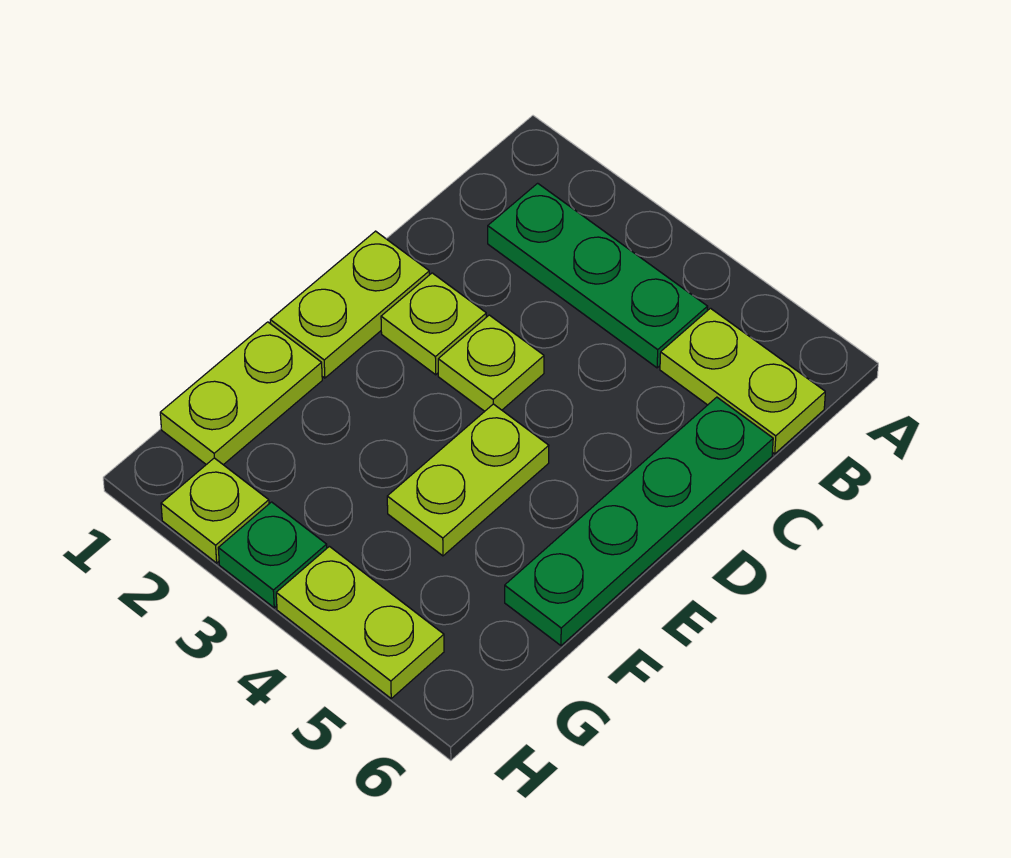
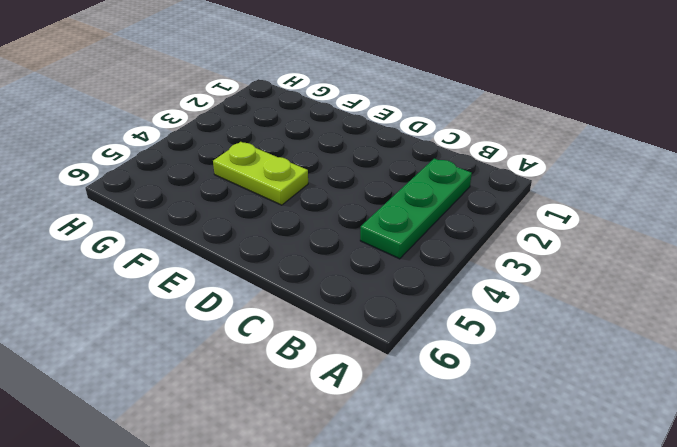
none -> lime 1x2 plate [660,308,825,454]
none -> green 1x4 plate [505,397,773,646]

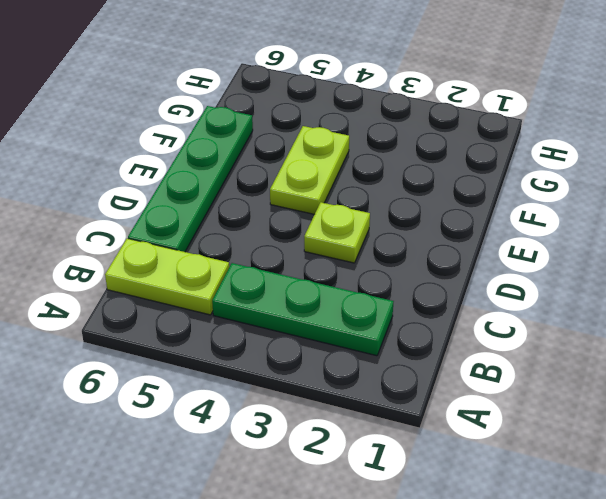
none -> lime 1x2 plate [270,231,429,378]
none -> lime 1x1 plate [381,273,486,375]

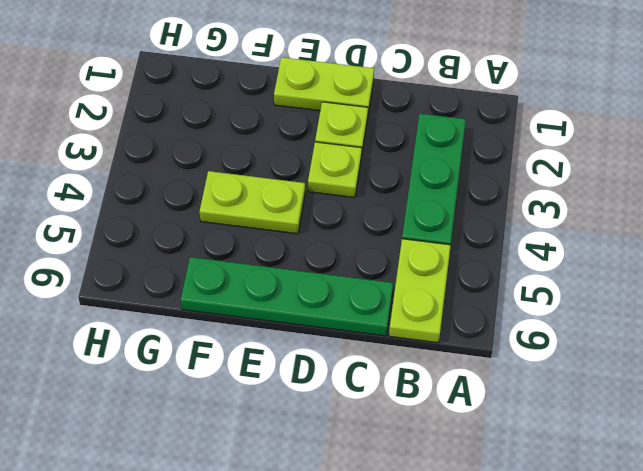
none -> lime 1x2 plate [160,322,322,465]
none -> lime 1x1 plate [161,458,269,563]

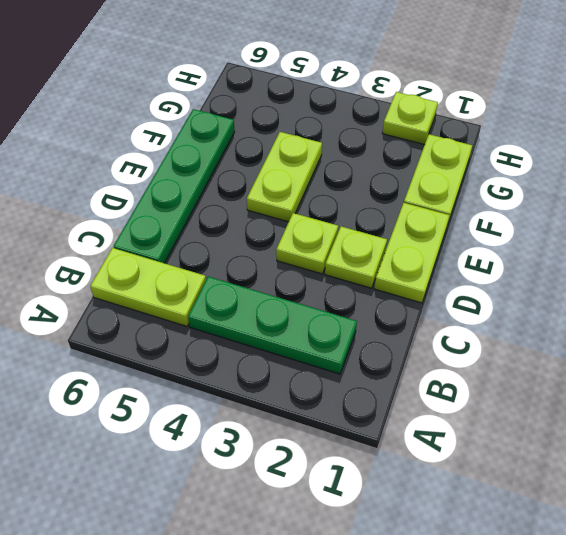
none -> green 1x1 plate [218,502,327,608]
none -> lime 1x2 plate [276,546,444,698]

